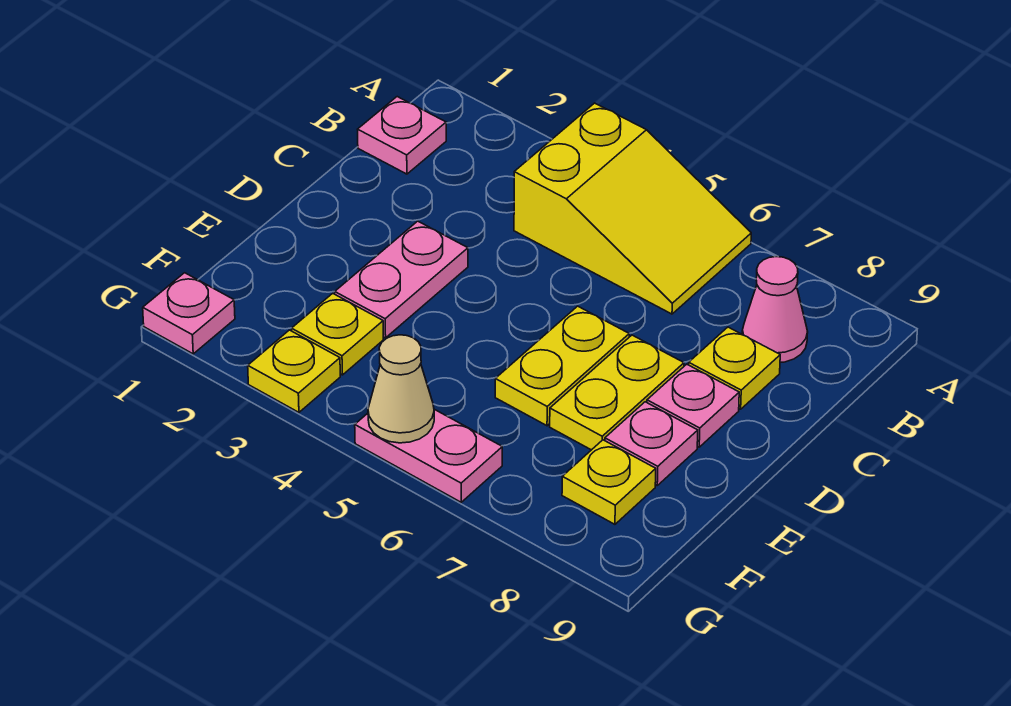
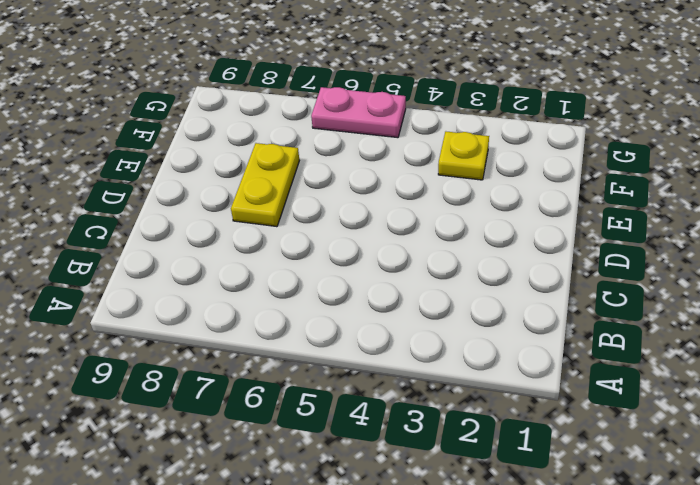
none -> yellow 2x3 slope [514,103,751,314]
none -> pink 1x1 plate [358,97,446,174]
none -> pink 1x1 cone [742,257,808,363]

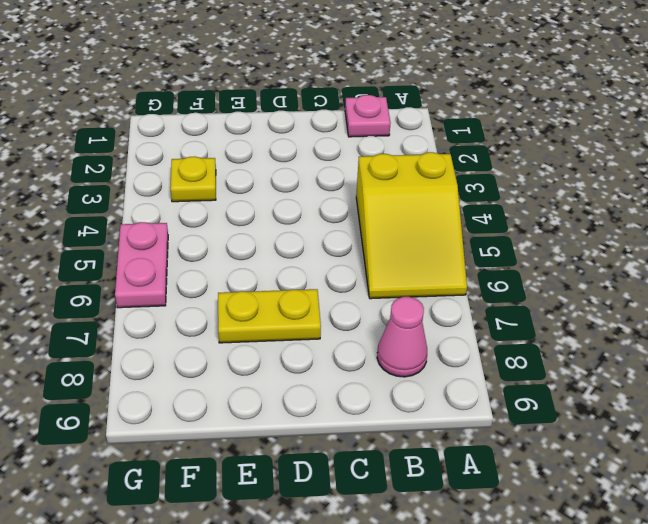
none -> yellow 1x1 plate [689,327,780,409]
none -> pink 1x2 plate [335,221,468,338]
none -> yellow 1x2 plate [495,306,629,426]

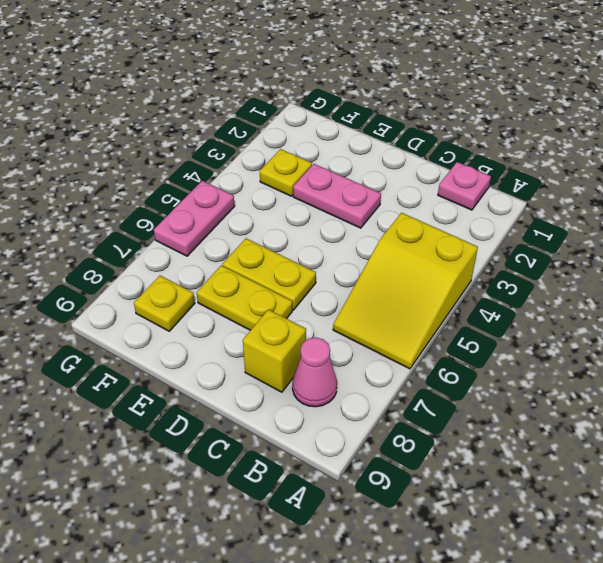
yellow 1x1 brick [243,309,306,392] -> yellow 1x1 plate [689,327,780,409]
none -> pink 1x1 plate [647,364,739,447]
none -> pink 1x1 plate [605,402,698,485]
none -> pink 1x1 plate [143,273,235,354]

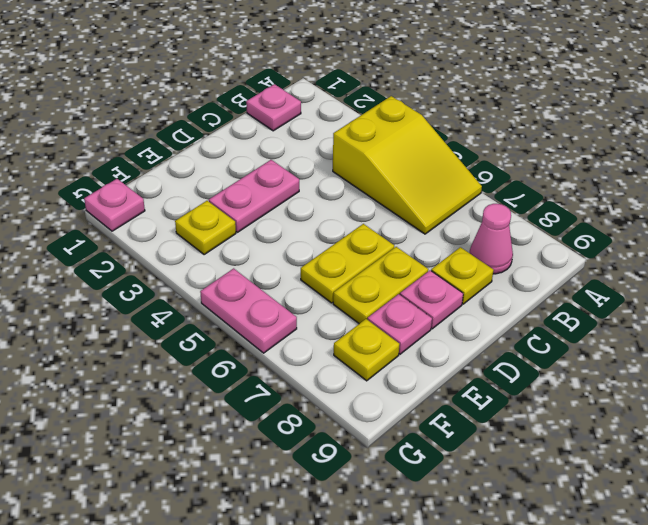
none -> yellow 1x1 plate [248,330,340,412]
none -> tan 1x1 cone [368,335,434,443]

